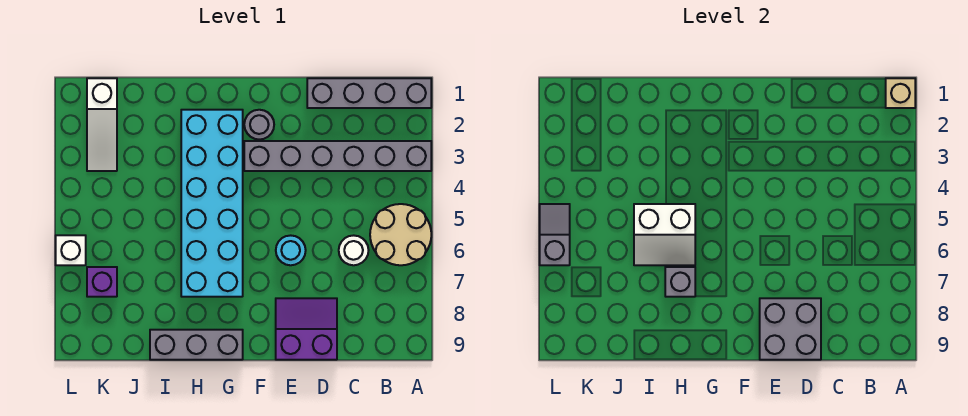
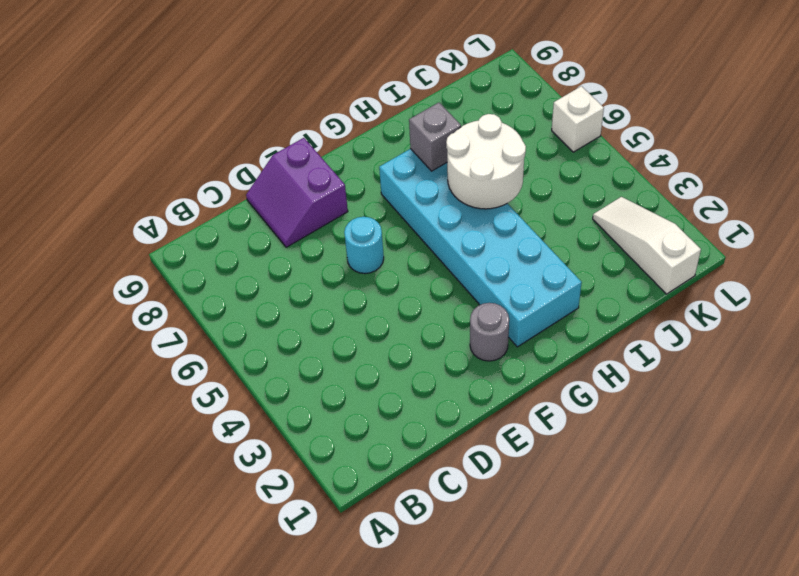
purple 2x2 slope [246,138,348,247] -> purple 2x2 slope turned to [276,298,337,360]
white 2x2 round brick [446,114,526,209] -> white 2x2 slope [634,204,695,265]
none -> grey 1x4 brick [307,78,431,108]
none -> grey 1x6 brick [244,141,431,171]
none -> tan 2x2 round brick [370,204,431,265]

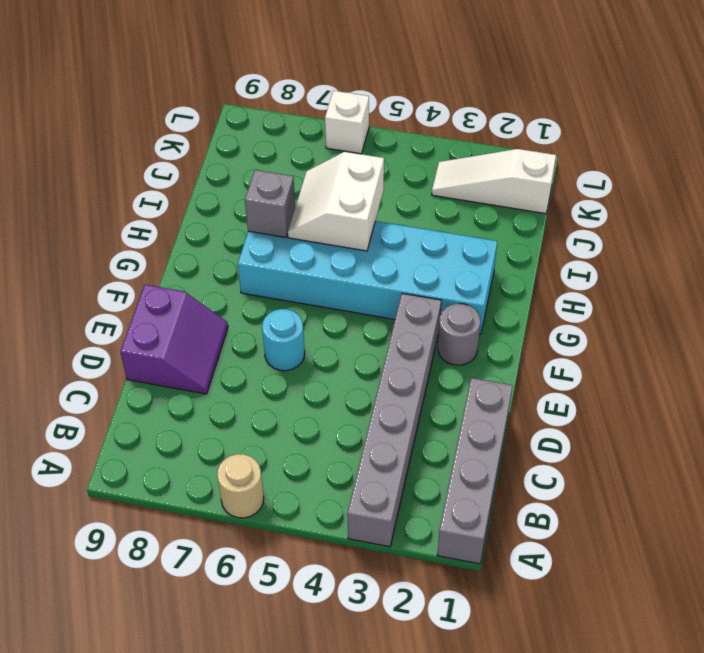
tan 1x1 round brick [217,454,264,518] -> tan 2x2 round brick [370,204,431,265]
none -> white 1x1 round brick [339,235,369,265]
none -> grey 1x3 brick [150,330,243,360]
none -> purple 1x1 brick [87,267,117,297]

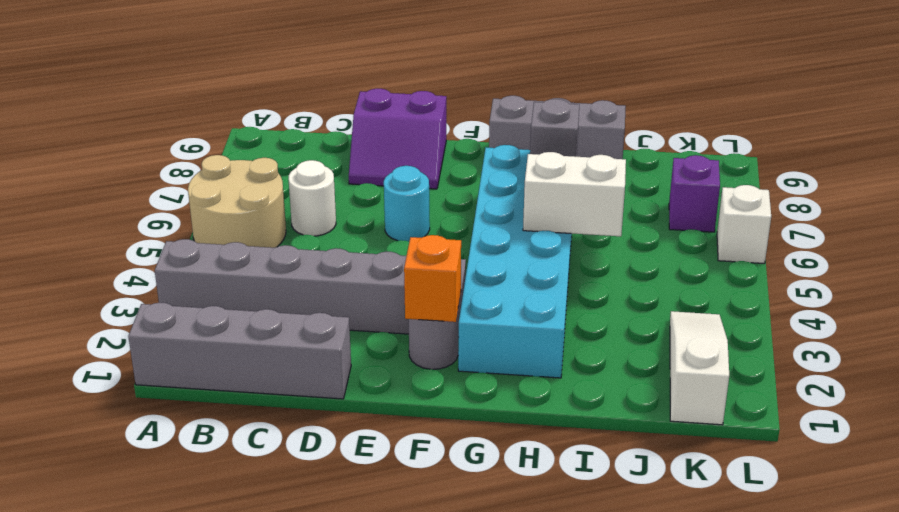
orange 1x1 brick [404,235,461,322] -> none
none -> tan 1x1 brick [886,78,915,108]
none -> grey 2x2 brick [760,298,821,360]
none -> grey 1x2 slope [540,204,570,265]

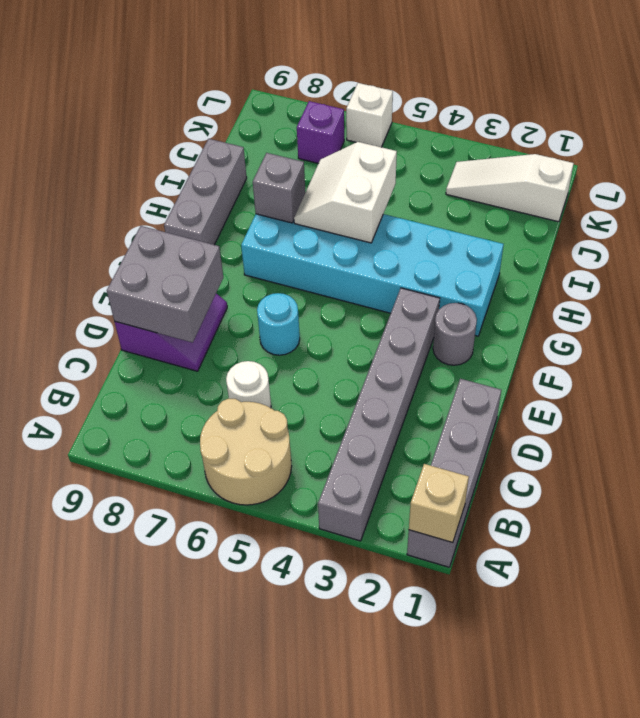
none -> grey 1x2 slope [540,204,570,265]

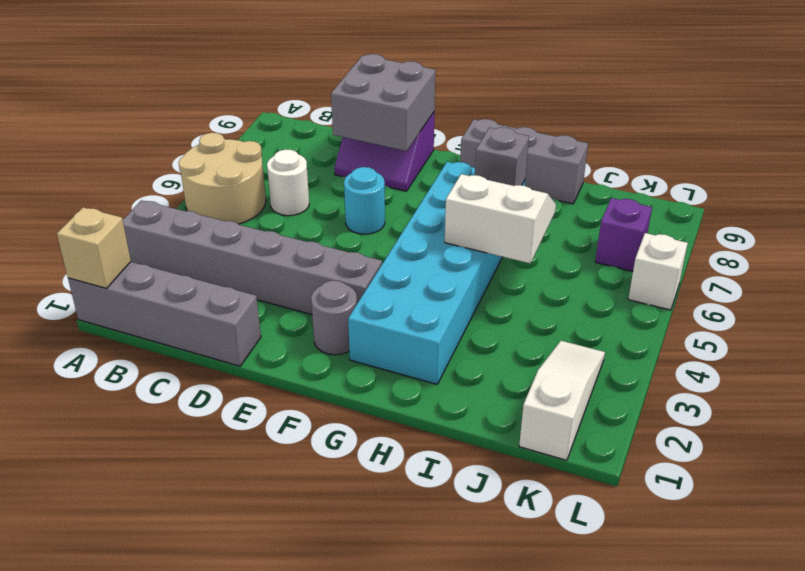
none -> grey 1x2 slope [540,204,570,265]

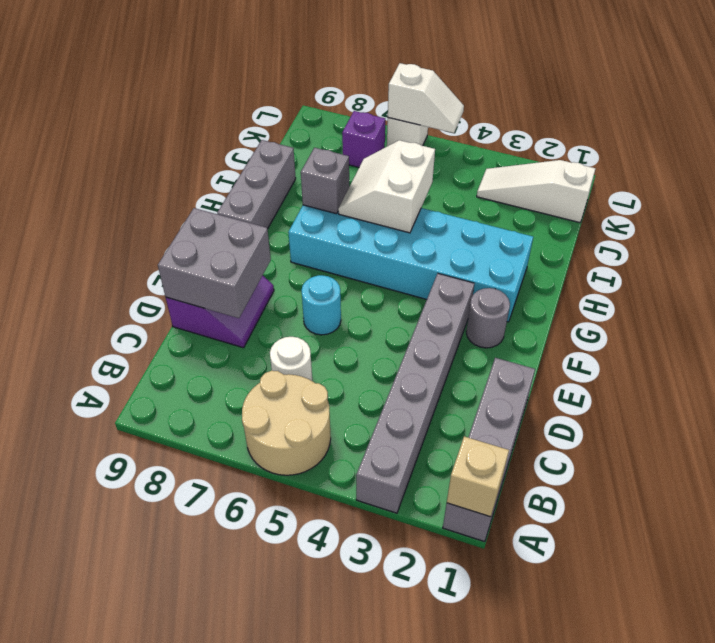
white 1x2 slope [388,63,464,133] -> grey 1x2 slope [540,204,570,265]

